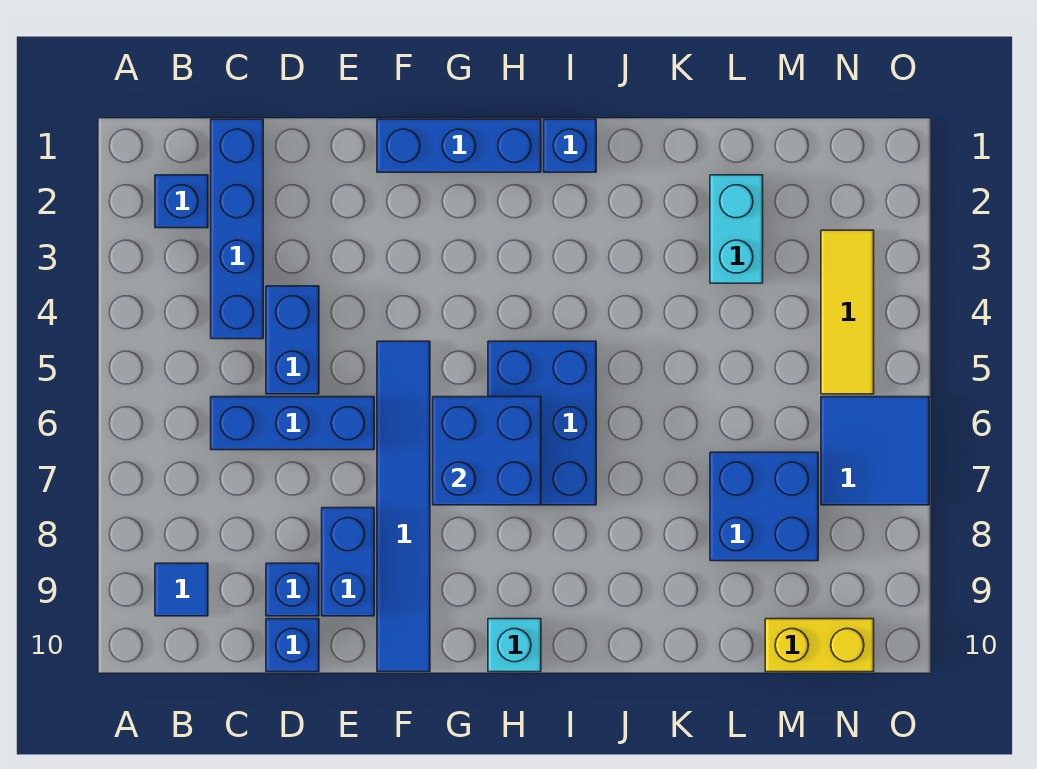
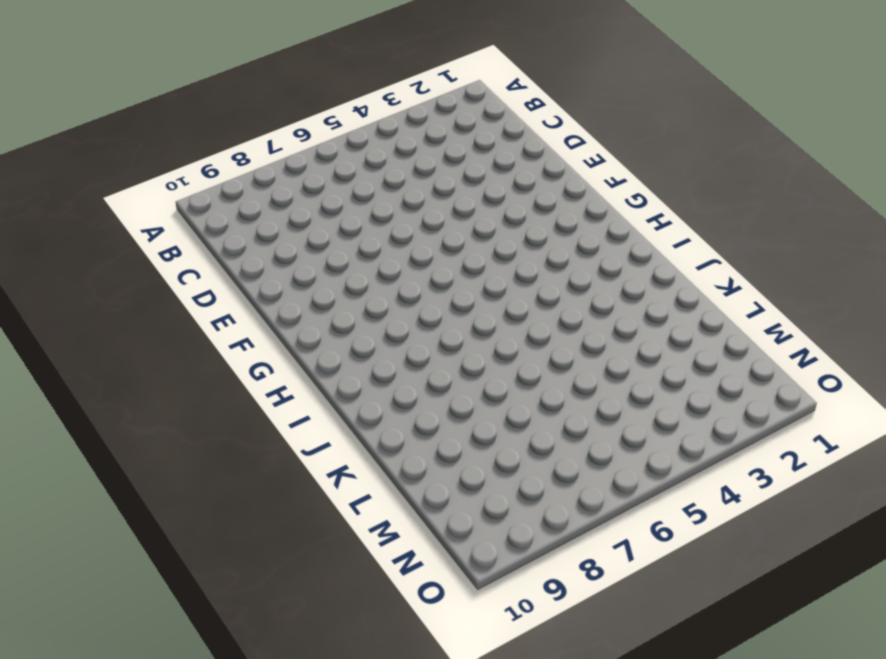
none -> blue 1x1 brick [155,175,208,228]
none -> blue 1x1 tile [155,563,208,616]
none -> blue 1x4 brick [211,119,263,339]

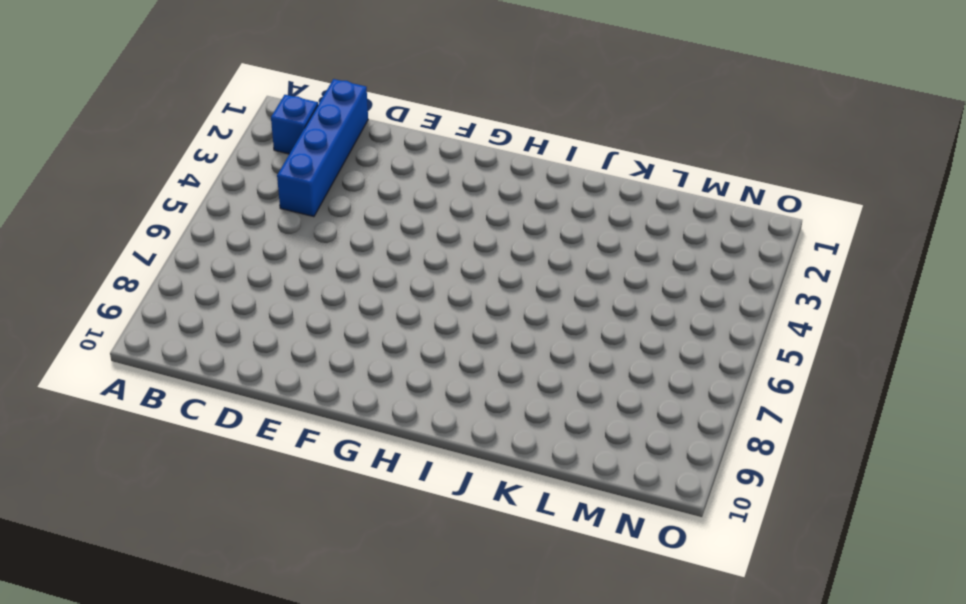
none -> blue 1x1 tile [155,563,208,616]
none -> blue 1x3 brick [211,397,374,450]
none -> blue 1x2 brick [266,286,319,394]

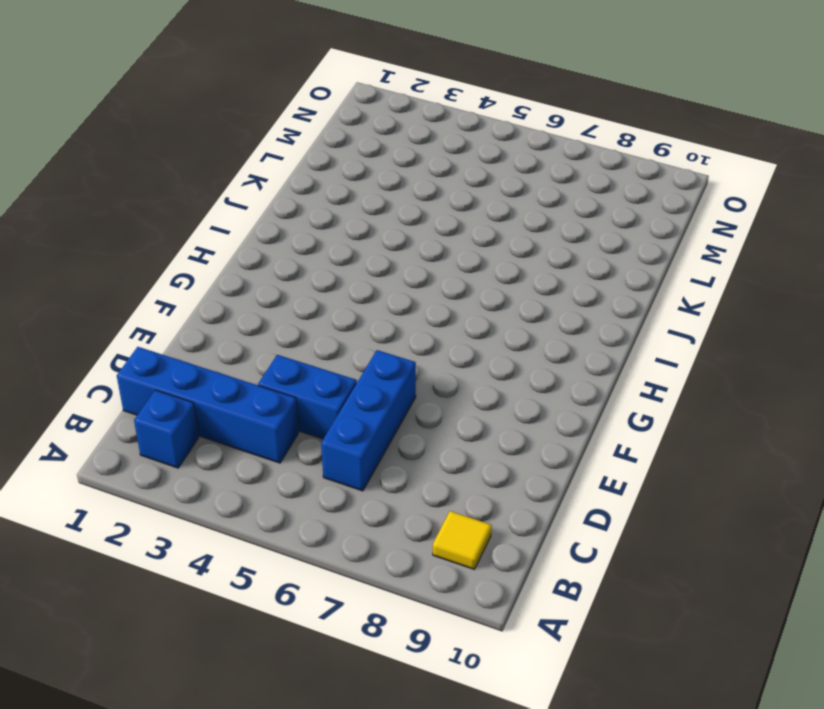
yellow 1x1 tile [433,511,492,569] -> blue 1x1 tile [155,563,208,616]
none -> blue 1x1 brick [266,563,319,616]
none -> blue 1x1 brick [266,619,319,672]
none -> blue 1x2 brick [322,508,374,616]

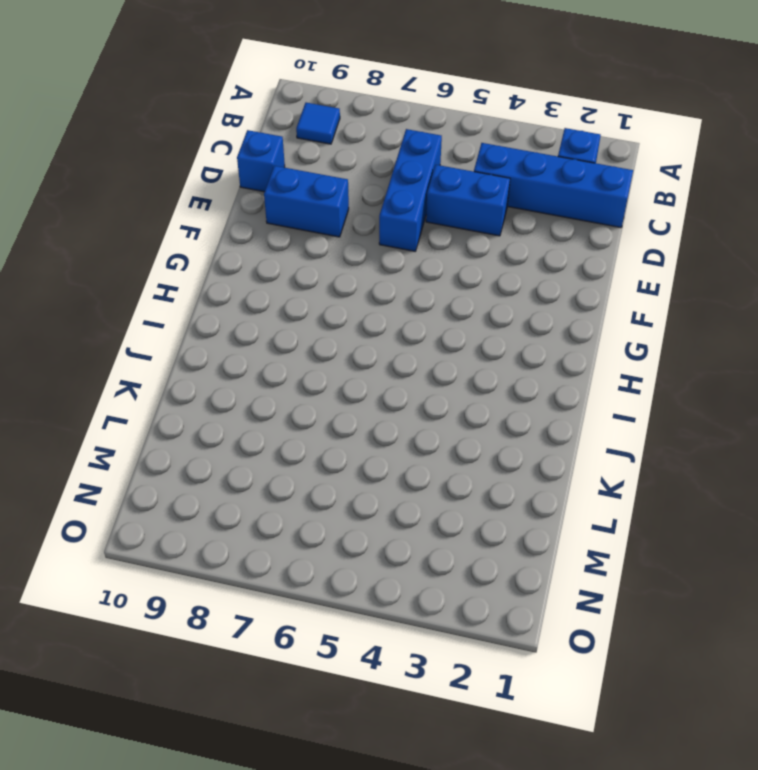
none -> blue 1x1 brick [266,563,319,616]
none -> blue 1x3 brick [377,119,541,172]
none -> blue 1x6 tile [377,341,430,672]

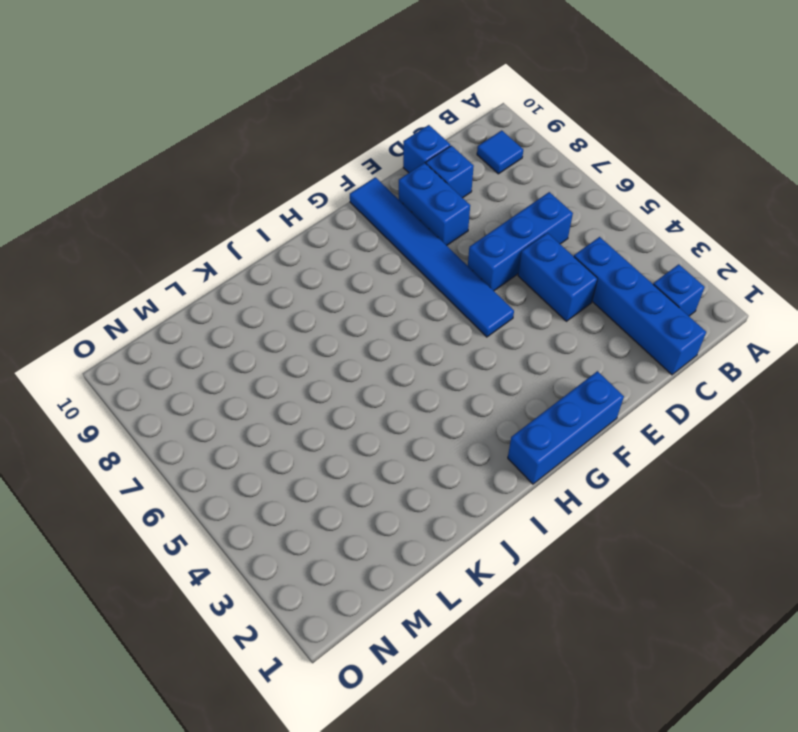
none -> blue 2x3 brick [488,341,596,505]
none -> cyan 1x1 brick [488,619,541,672]
none -> blue 1x1 brick [544,119,596,172]

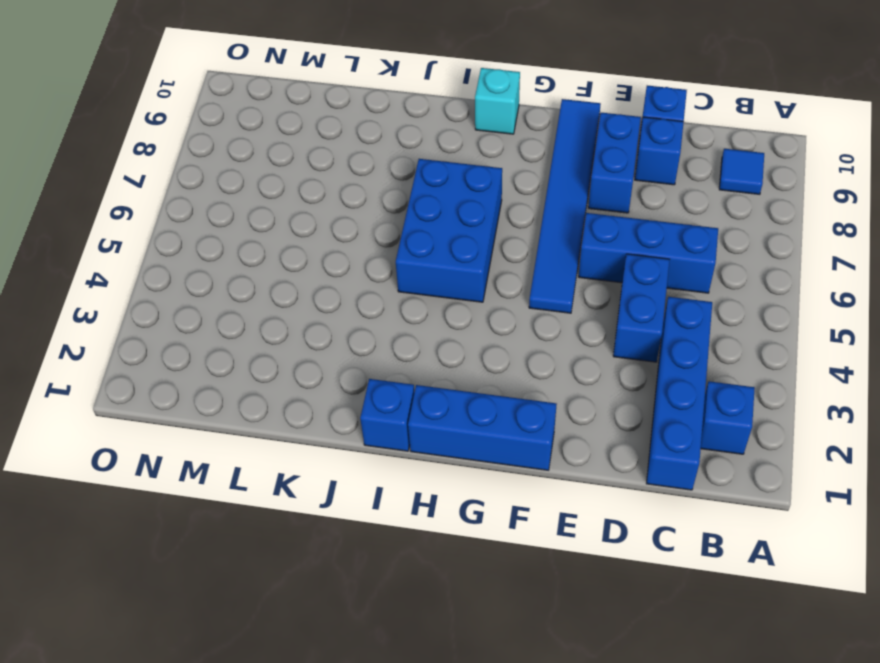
none -> cyan 1x2 brick [710,175,763,283]
none -> blue 2x2 brick [710,452,818,561]
none -> yellow 1x2 brick [765,619,874,672]

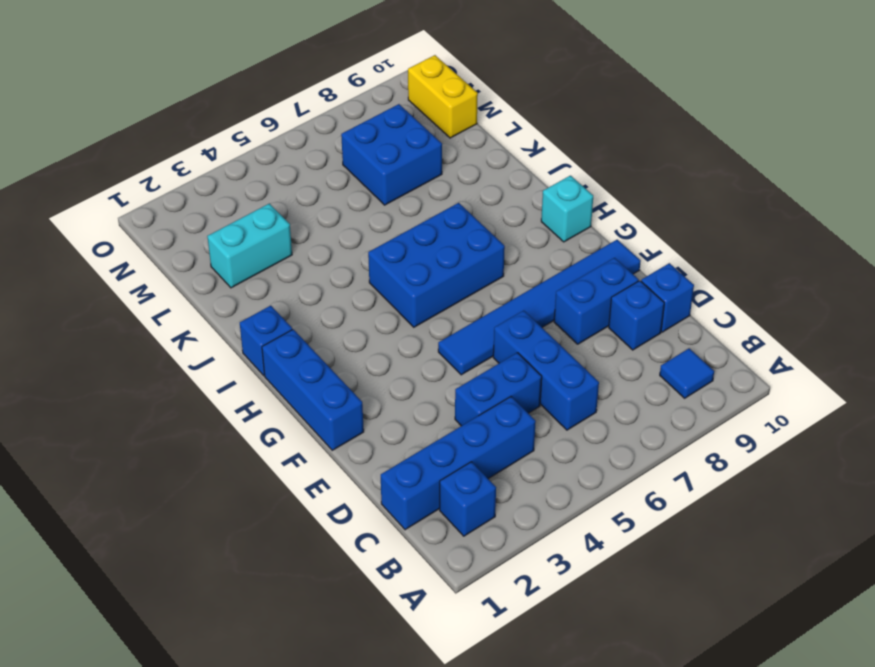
none -> yellow 1x3 tile [821,230,874,394]
none -> blue 2x2 tile [821,397,929,505]
none -> blue 2x2 brick [433,397,541,505]

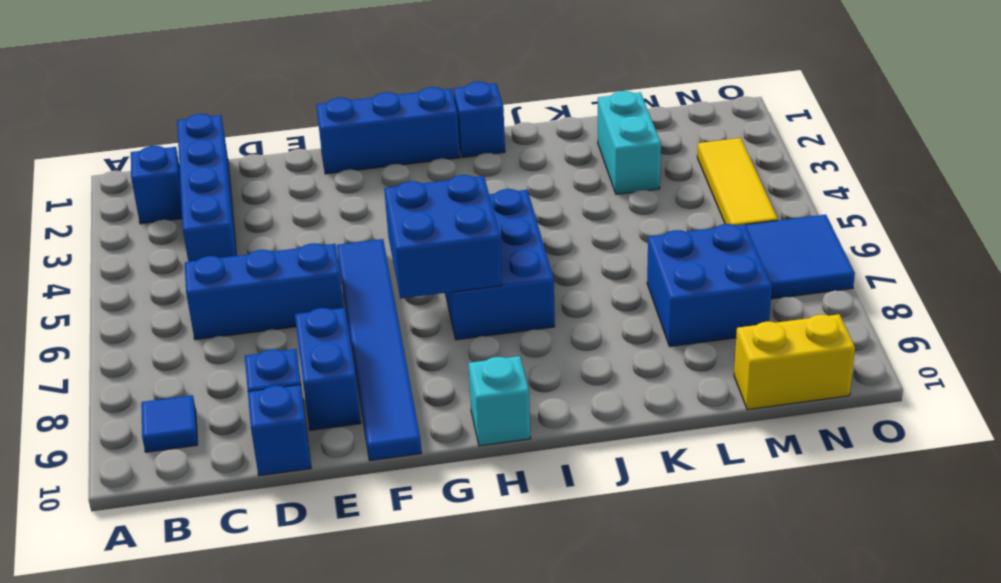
none -> blue 1x2 brick [266,286,319,394]

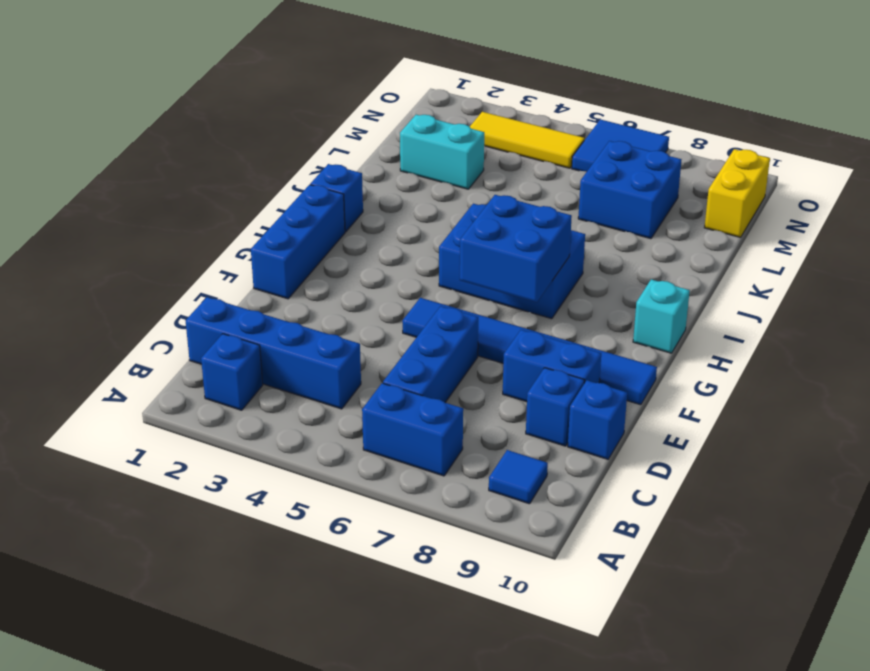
blue 1x2 brick [362,383,463,476] -> blue 1x2 brick moved to [266,286,319,394]

